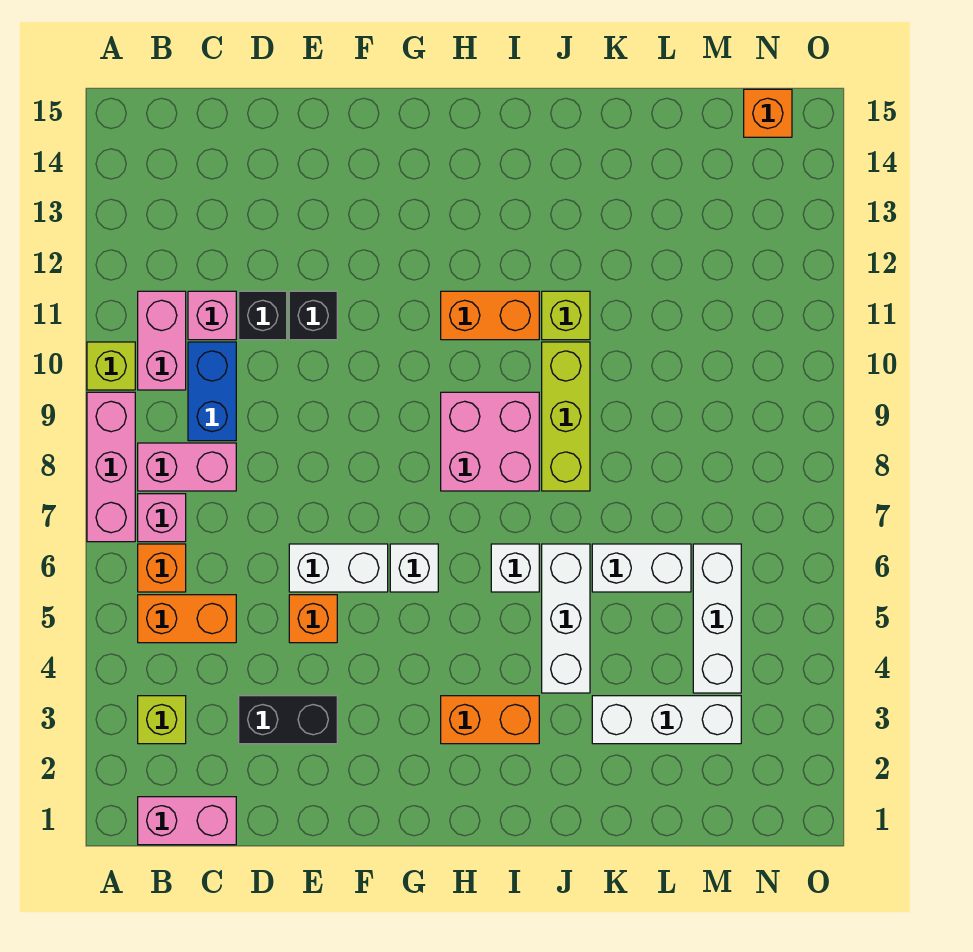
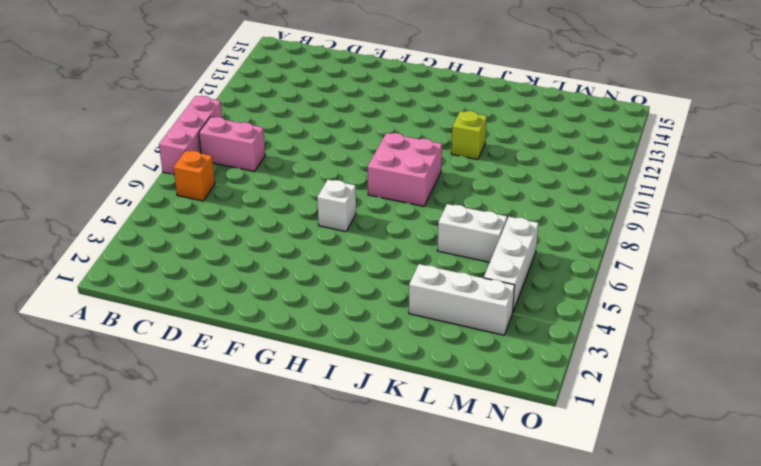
none -> lime 1x1 brick [87,342,135,390]
none -> pink 1x2 brick [138,797,236,845]
none -> lime 1x1 brick [138,696,186,744]

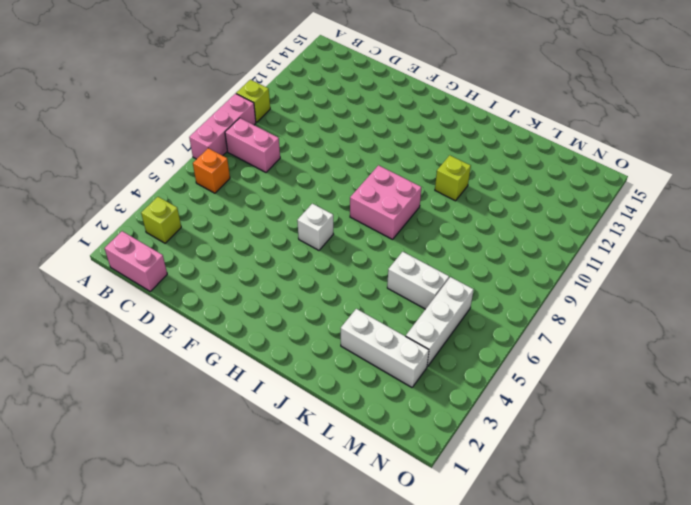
none -> orange 1x2 brick [138,595,236,643]
none -> pink 1x1 brick [138,494,186,542]
none -> pink 1x2 brick [138,291,186,390]

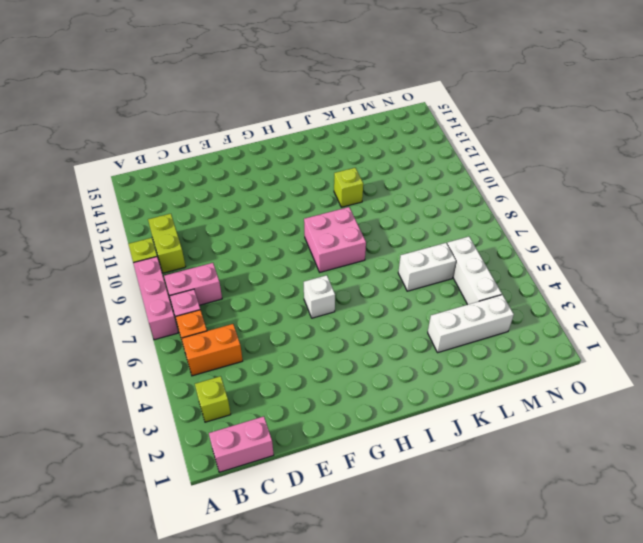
lime 1x2 brick [148,214,186,273] -> pink 1x2 brick [138,291,186,390]
none -> blue 1x2 brick [188,342,236,441]
none -> pink 1x1 brick [188,291,236,340]
none -> black 1x2 brick [239,696,337,744]

